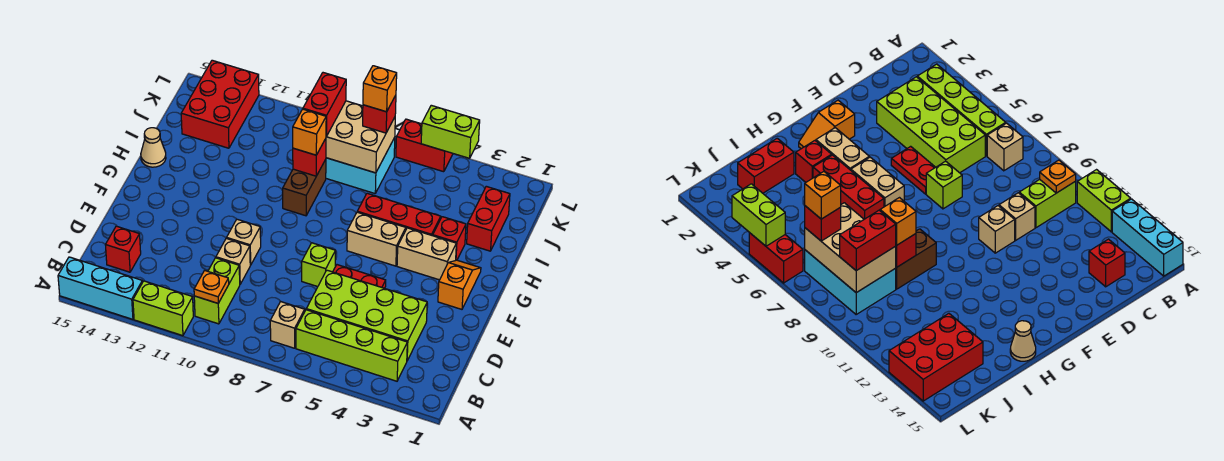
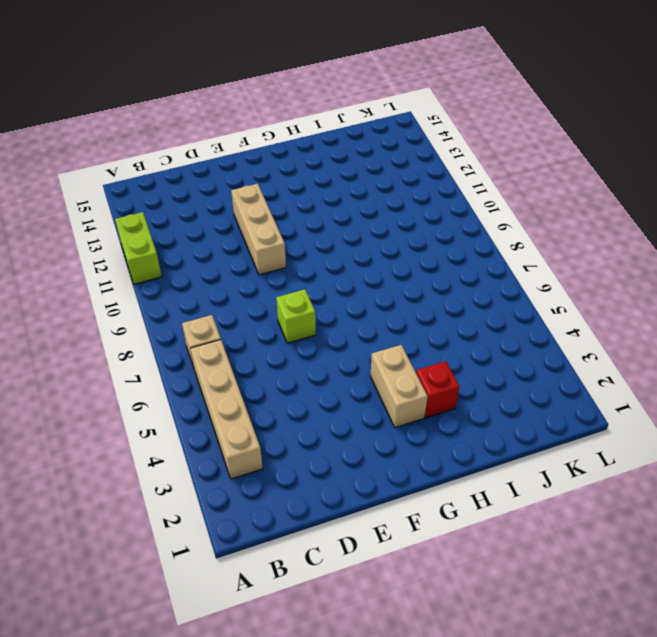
tan 1x4 brick [190,340,263,479] -> lime 1x4 brick [296,310,407,381]
tan 1x3 brick [231,184,286,275] -> tan 1x1 brick [227,219,261,265]
none -> cyan 1x3 brick [58,257,142,319]
none -> lime 1x2 brick [194,258,240,324]
none -> lime 2x4 brick [306,270,427,360]
none -> red 1x1 brick [105,226,141,272]

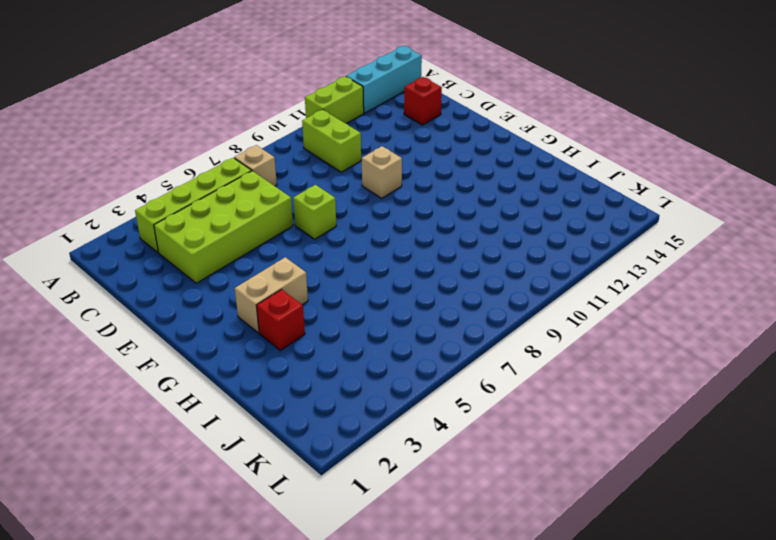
none -> tan 1x1 brick [216,238,250,284]
none -> red 1x2 plate [333,265,386,288]
none -> orange 1x2 slope [438,260,481,309]
none -> tan 1x2 brick [347,212,406,266]

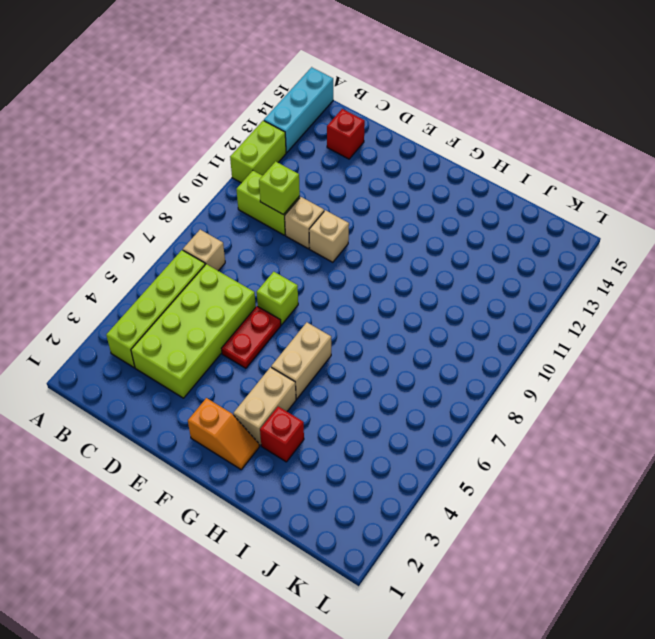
lime 1x1 brick [259,161,300,215] -> none
none -> red 1x3 brick [357,193,441,236]
none -> brown 1x2 brick [283,159,326,216]
none -> tan 1x1 cone [141,128,166,167]
none -> red 1x2 brick [467,186,510,251]

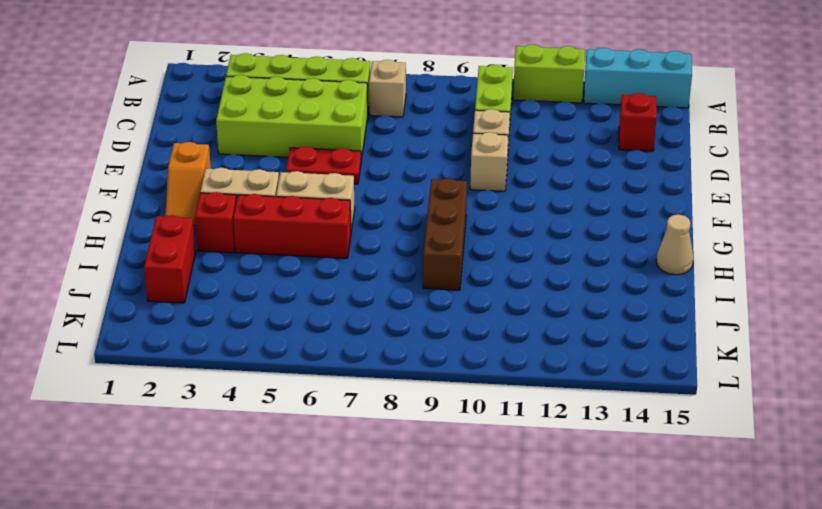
brown 1x3 brick [423,178,467,290] -> brown 1x2 brick [283,159,326,216]
none -> lime 1x1 brick [302,243,336,287]
none -> cyan 2x3 brick [326,138,395,193]
none -> red 2x3 brick [181,60,259,148]
none -> red 1x2 brick [396,119,453,172]

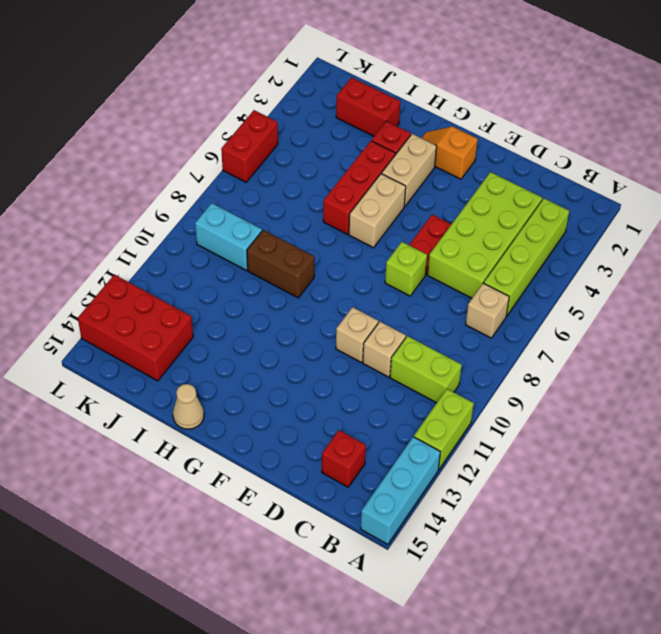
cyan 1x2 brick [195,203,262,270] -> cyan 2x3 brick [326,138,395,193]
none -> orange 1x1 plate [194,270,229,303]
none -> red 1x1 brick [293,139,326,176]
none -> tan 2x3 brick [326,101,395,173]
none -> lime 1x2 brick [421,105,480,158]

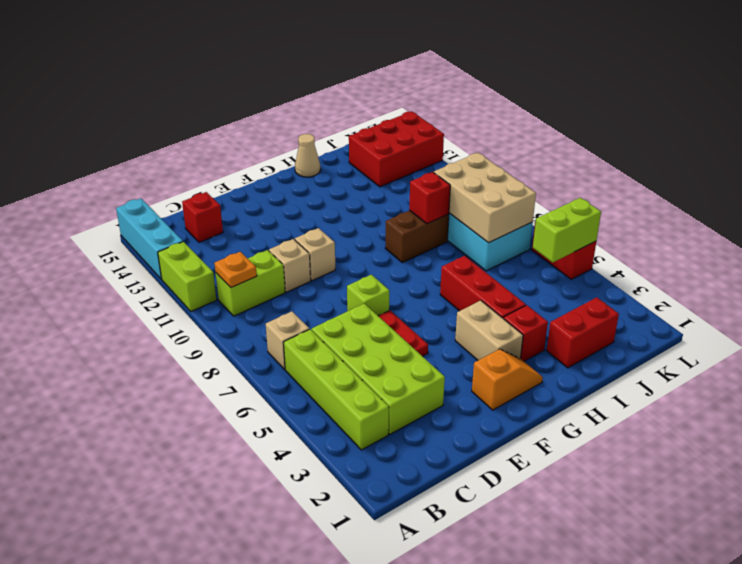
lime 1x2 brick [533,198,601,262] -> lime 1x2 brick turned to [421,105,480,158]
none -> tan 1x2 brick [347,212,406,266]
none -> orange 1x1 brick [293,109,326,155]
none -> red 1x2 brick [303,73,346,137]
none -> red 1x1 brick [363,95,396,133]

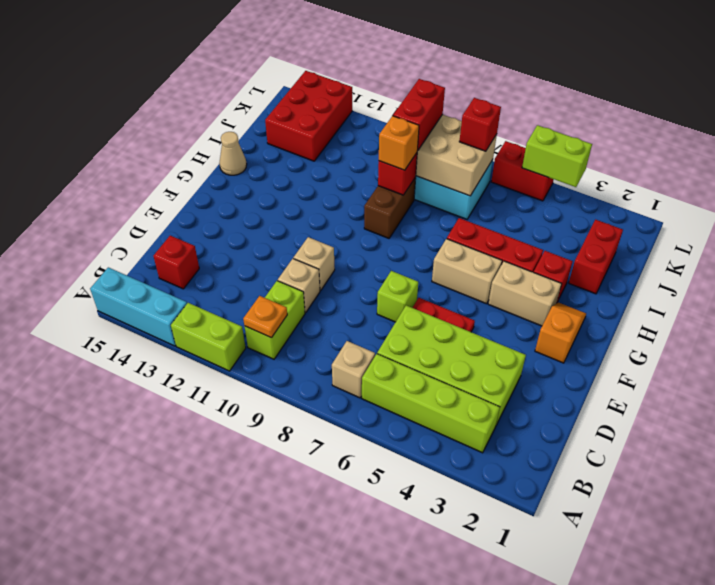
none -> orange 1x1 brick [363,66,397,112]

